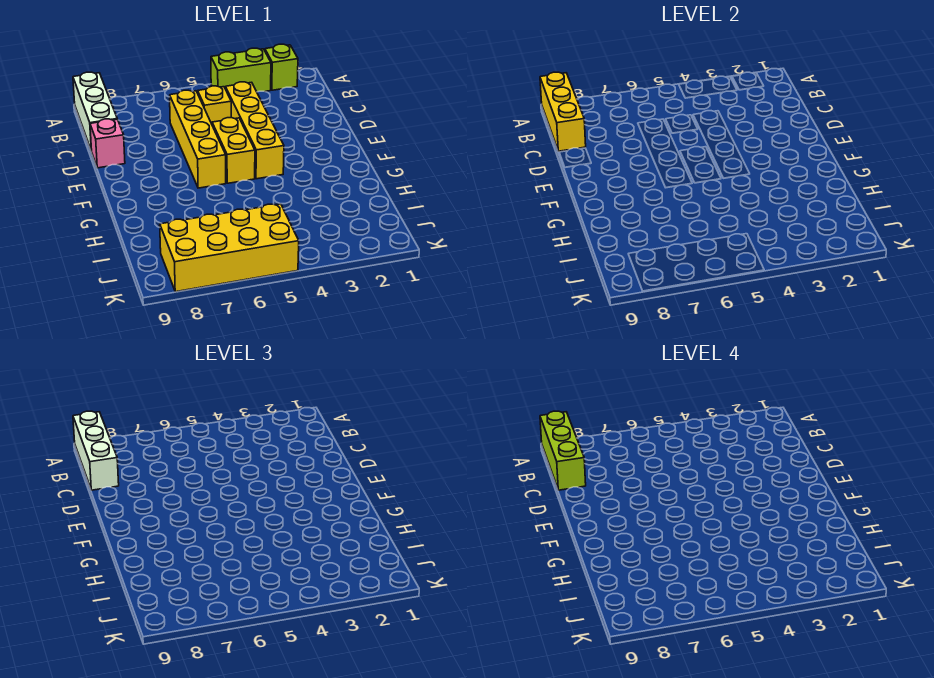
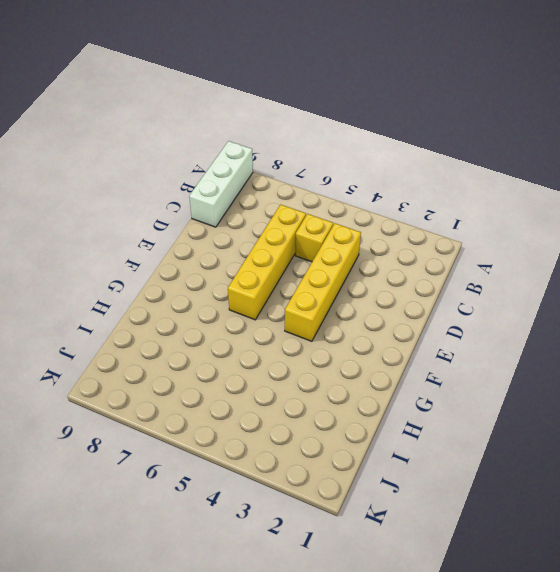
none -> lime 1x1 brick [265,44,298,90]
none -> lime 1x2 brick [211,48,271,92]
none -> pink 1x1 brick [90,119,125,168]

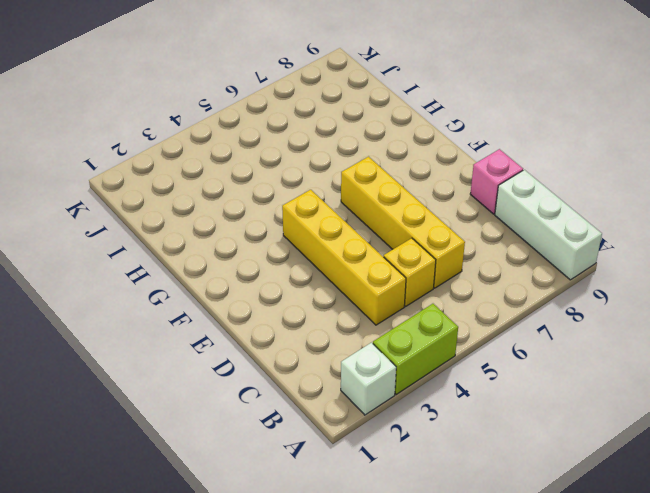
white 1x1 brick [341,343,396,415] -> lime 1x1 brick [265,44,298,90]
none -> yellow 1x2 brick [212,118,255,183]
none -> yellow 2x4 brick [160,204,299,292]
none -> yellow 1x3 brick [540,72,586,151]

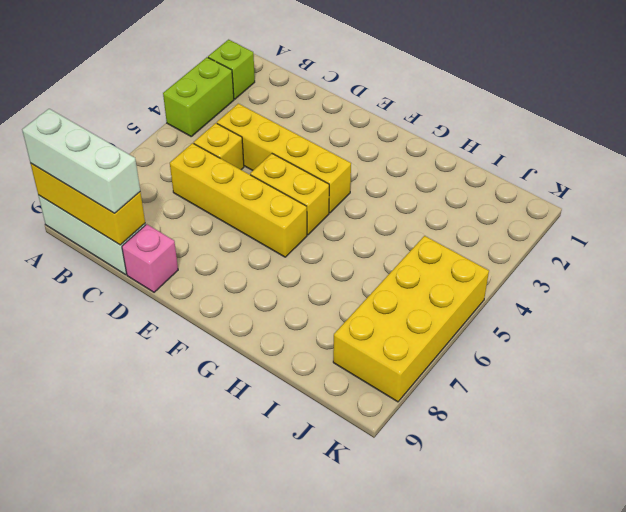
none -> lime 1x3 brick [540,411,586,490]

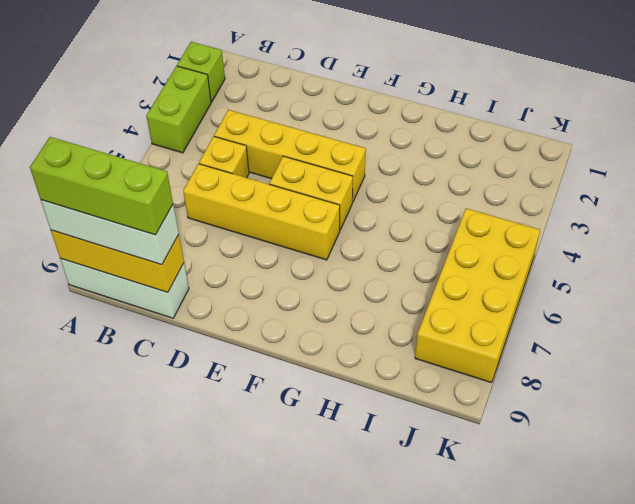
none -> pink 1x1 brick [90,119,125,168]

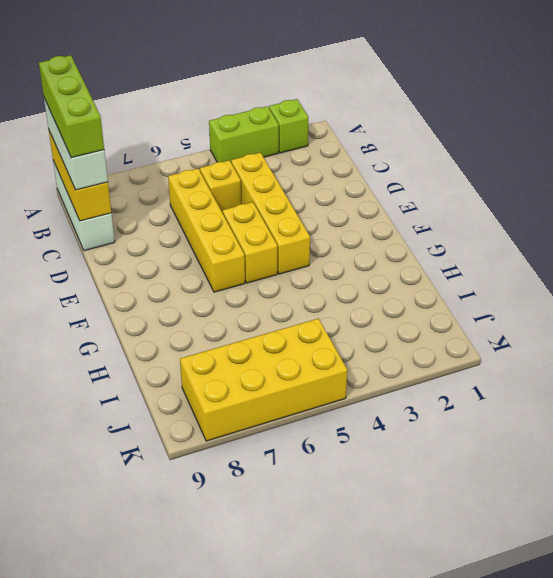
none -> pink 1x1 brick [90,119,125,168]

